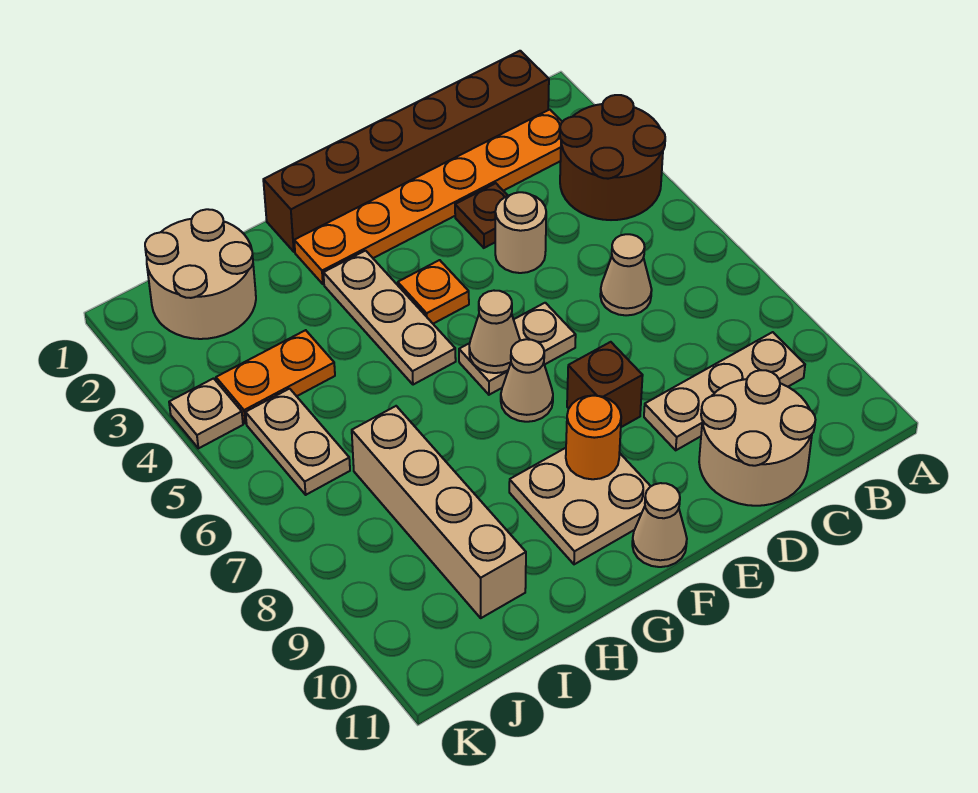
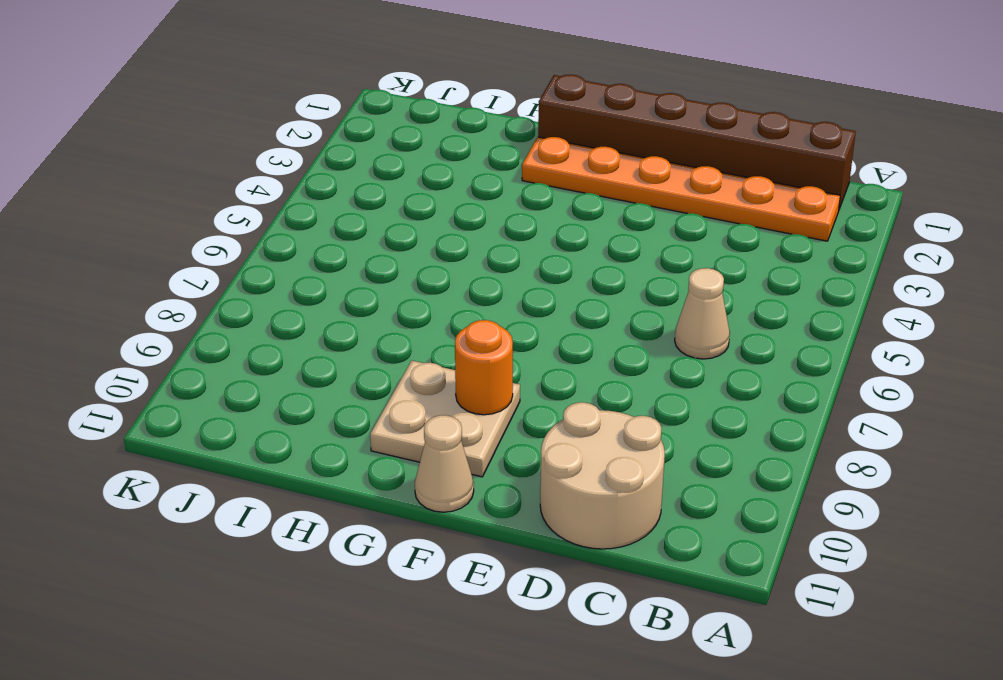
none -> brown 2x2 round brick [560,95,665,220]
none -> tan 1x3 plate [644,332,805,450]
none -> brown 1x1 plate [455,183,508,248]

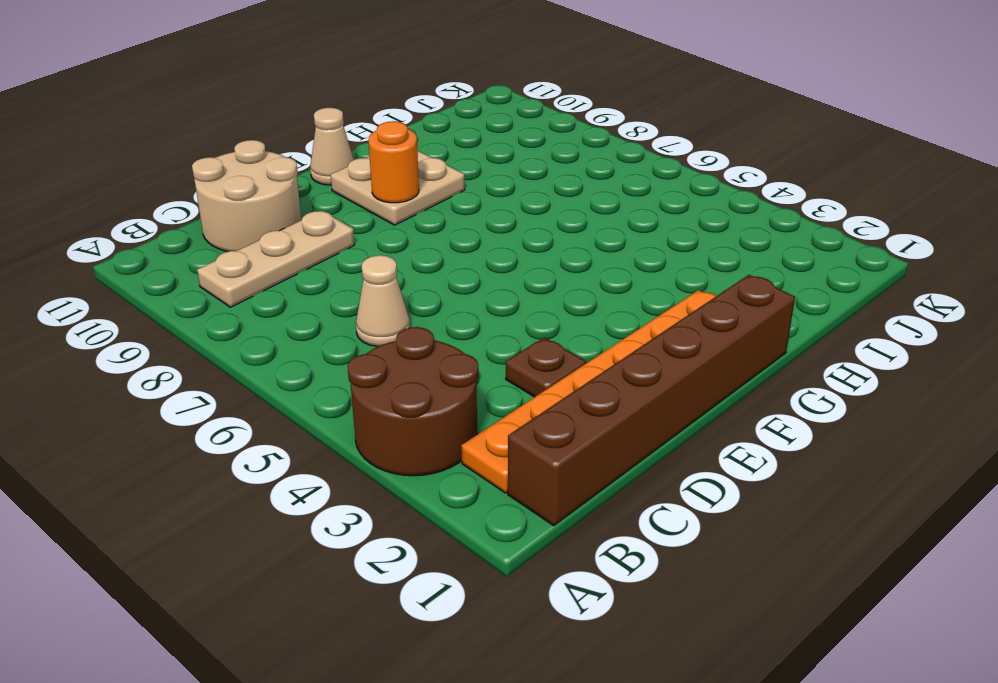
none -> tan 1x1 round brick [495,192,546,273]
none -> tan 1x2 plate [459,303,576,395]
none -> brown 1x1 brick [567,342,643,427]

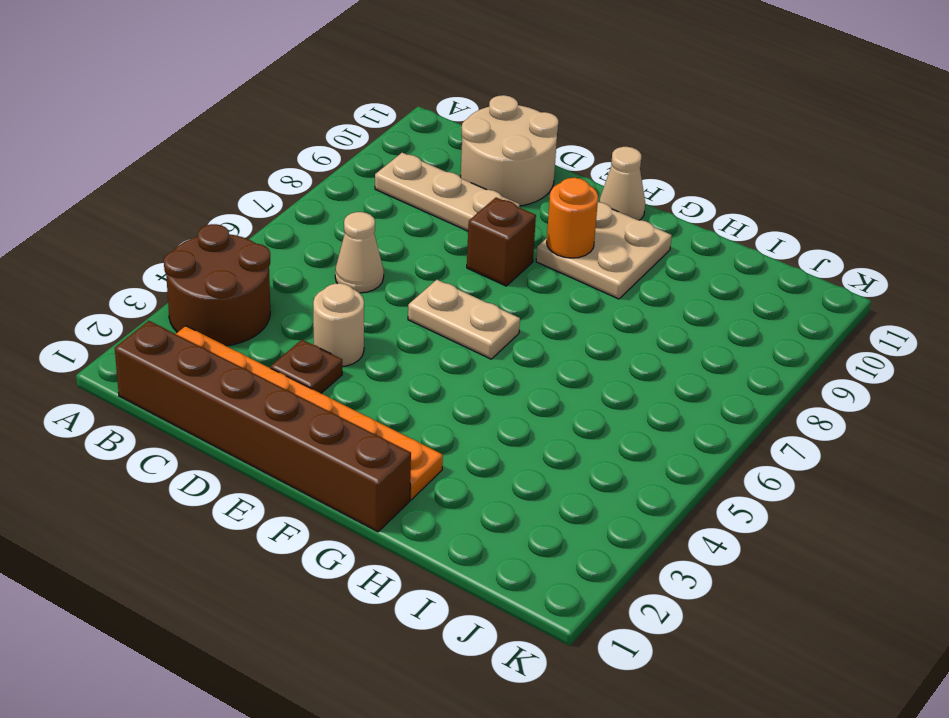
none -> orange 1x1 plate [398,260,469,324]
none -> tan 1x1 cone [501,339,553,422]
none -> tan 1x3 plate [323,251,456,385]

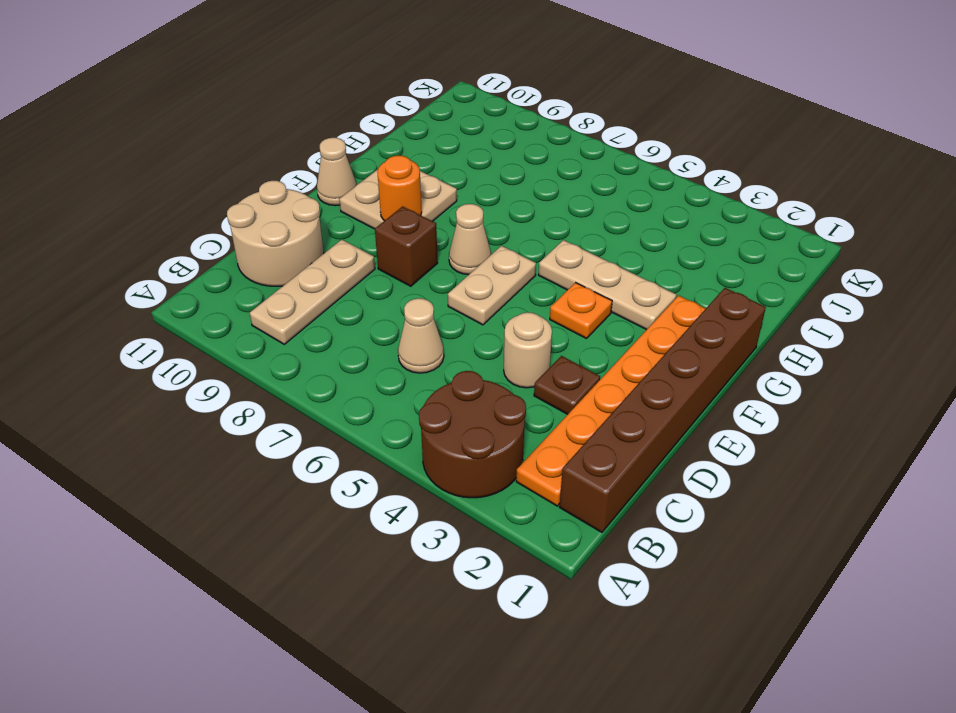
none -> tan 2x2 round brick [145,209,256,339]
none -> orange 1x2 plate [216,330,335,423]
none -> tan 1x4 brick [352,406,526,618]

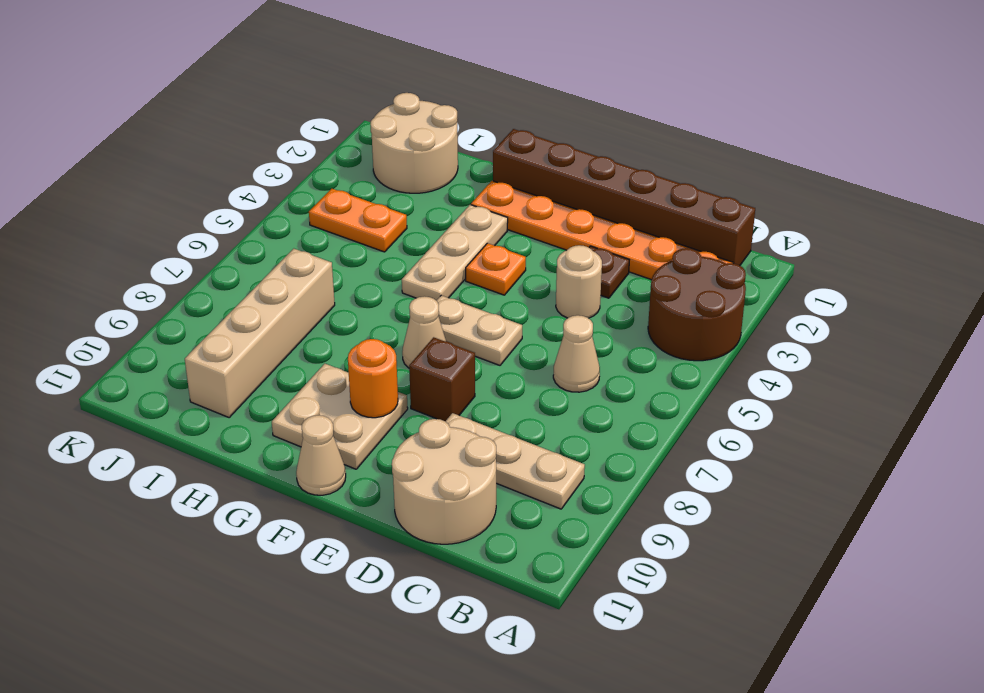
none -> tan 1x2 plate [246,389,350,495]
none -> tan 1x1 plate [169,378,243,448]
none -> tan 1x1 cone [469,291,520,373]

